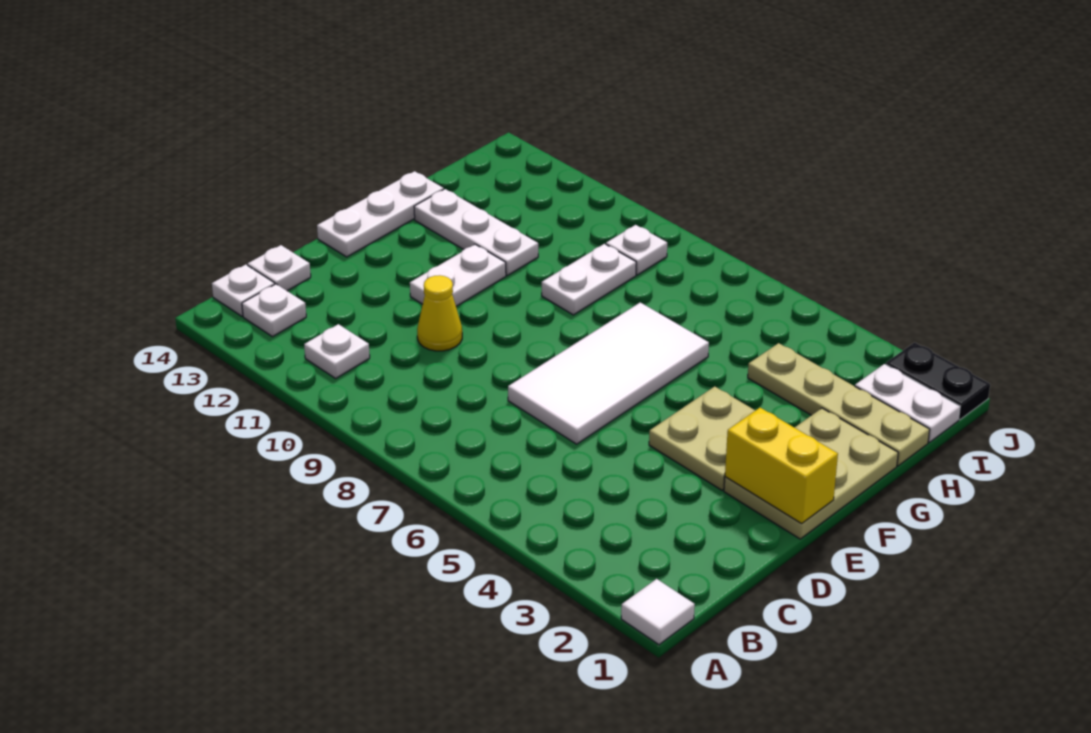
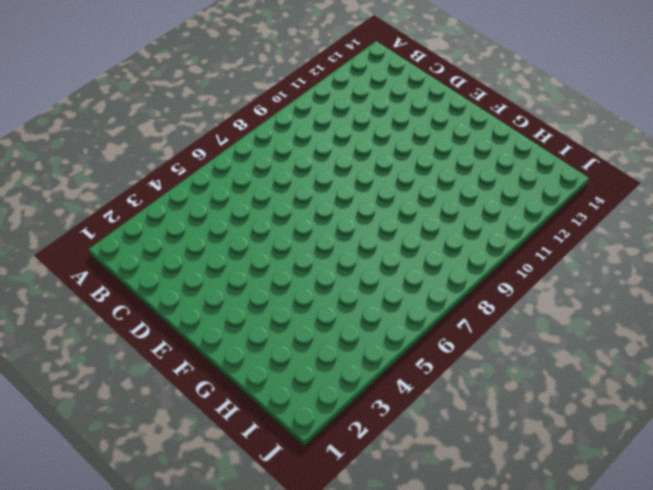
none -> white 1x1 tile [621,579,695,645]
none -> white 1x1 plate [304,324,370,378]
none -> white 1x1 plate [242,284,306,337]

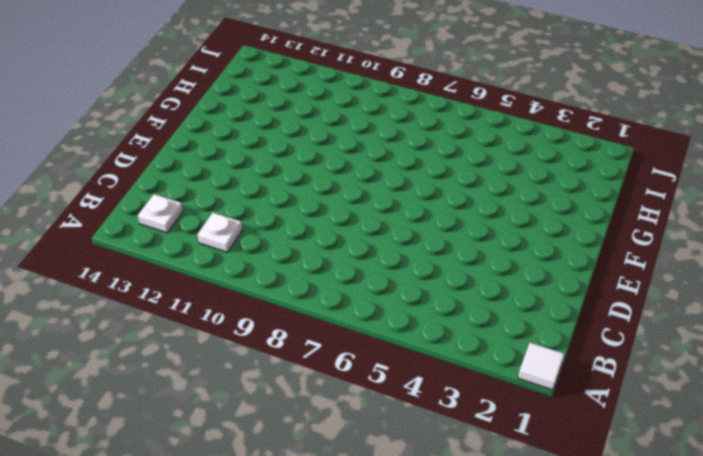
none -> white 1x1 plate [212,264,275,316]
none -> white 1x1 plate [248,245,311,291]
none -> white 2x4 tile [508,302,709,444]

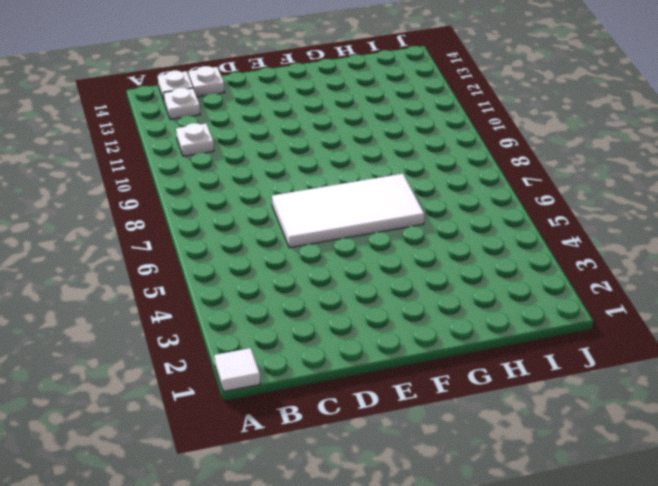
none -> yellow 1x1 cone [417,275,462,351]
none -> tan 2x3 plate [724,408,898,539]
none -> tan 2x2 plate [649,386,755,490]

